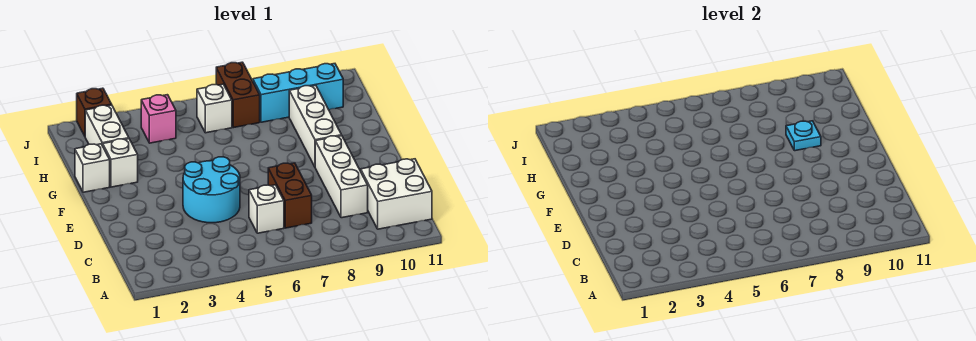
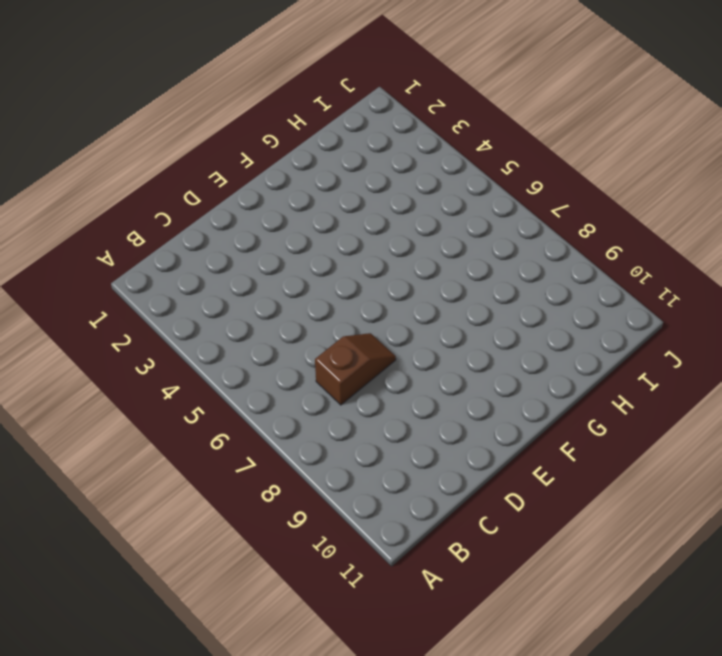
brown 1x2 slope [315,333,396,405] -> brown 1x2 brick [268,163,312,228]
none -> white 2x2 brick [361,159,432,229]
none -> white 1x1 brick [249,185,284,233]
none -> white 1x3 brick [315,136,368,218]

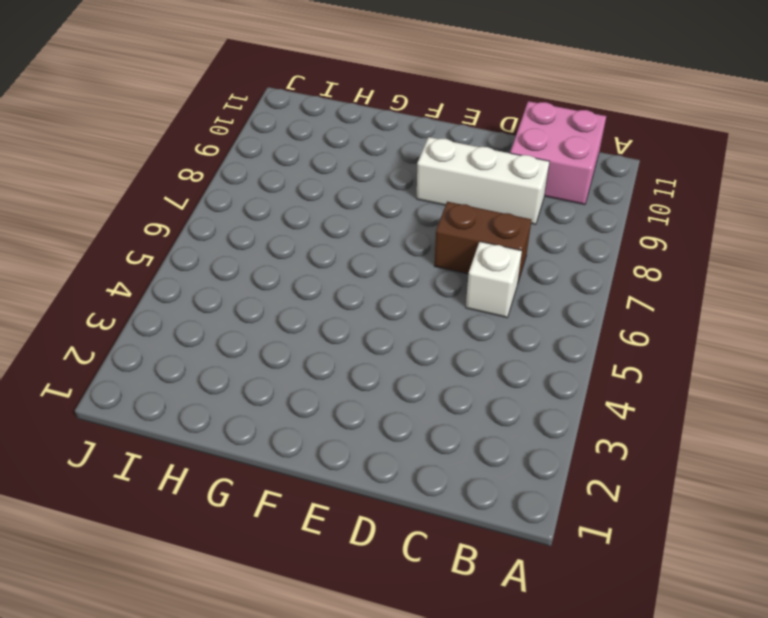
pink 2x2 brick [510,101,606,205] -> white 2x2 brick [361,159,432,229]
none -> cyan 2x2 round brick [183,157,240,223]
none -> white 1x3 brick [289,85,342,167]
none -> white 1x1 brick [75,144,110,192]

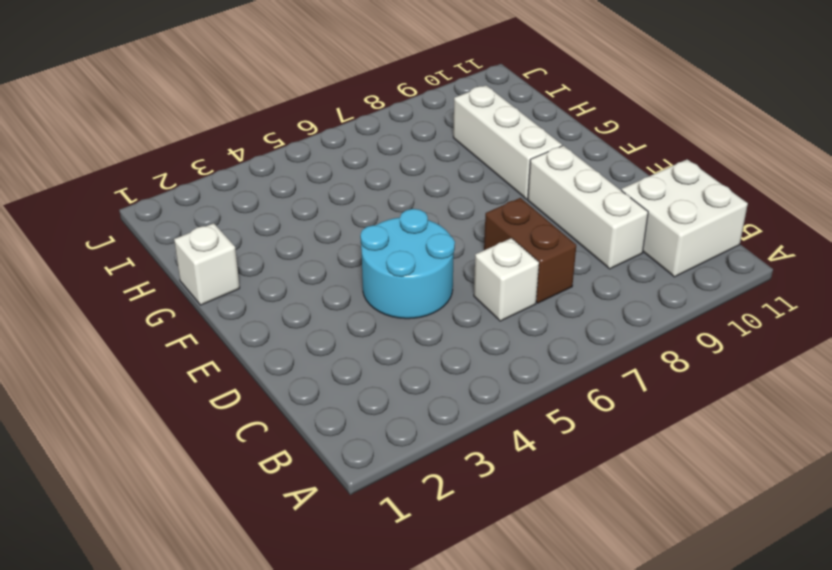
none -> white 1x1 brick [103,139,138,187]
none -> white 1x2 brick [85,105,129,146]
none -> pink 1x1 brick [141,95,176,143]

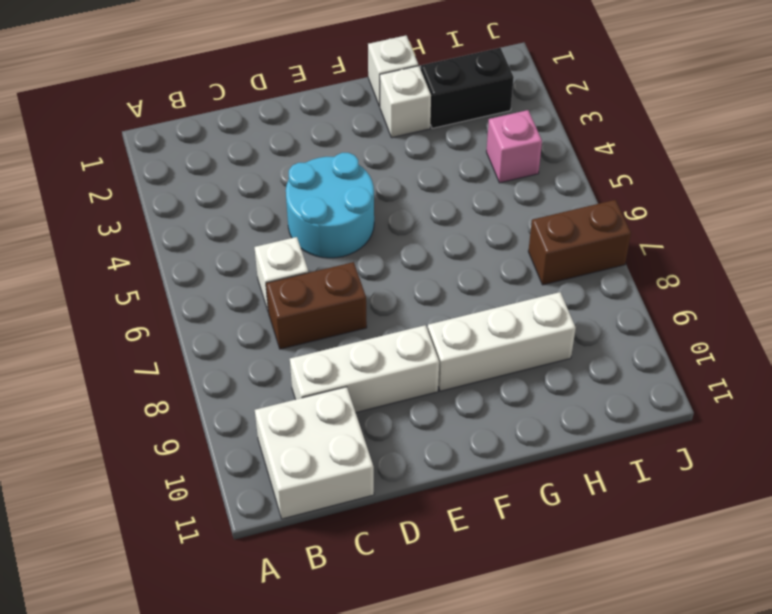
black 1x2 brick [421,48,514,128] -> white 1x2 brick [85,105,129,146]
none -> white 1x1 brick [197,84,232,133]
none -> cyan 1x3 brick [253,64,343,122]
none -> brown 1x1 brick [77,88,112,136]

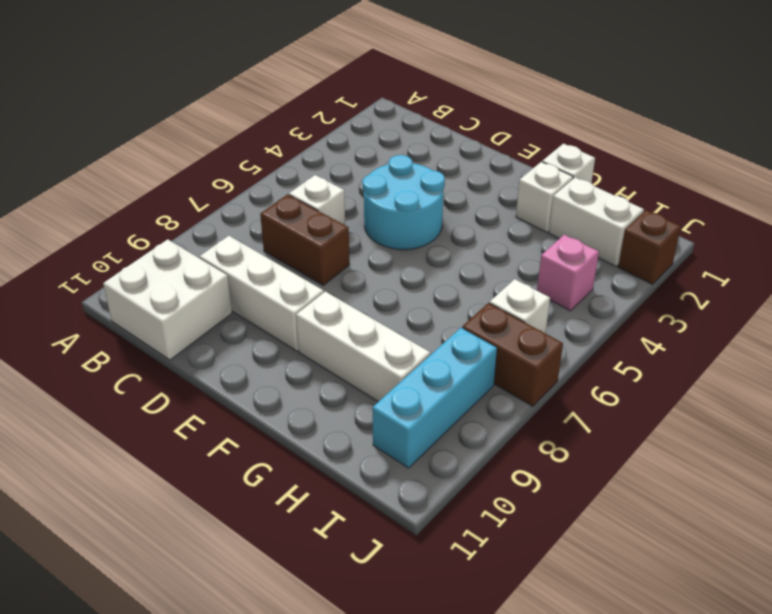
none -> cyan 1x1 plate [786,121,821,151]

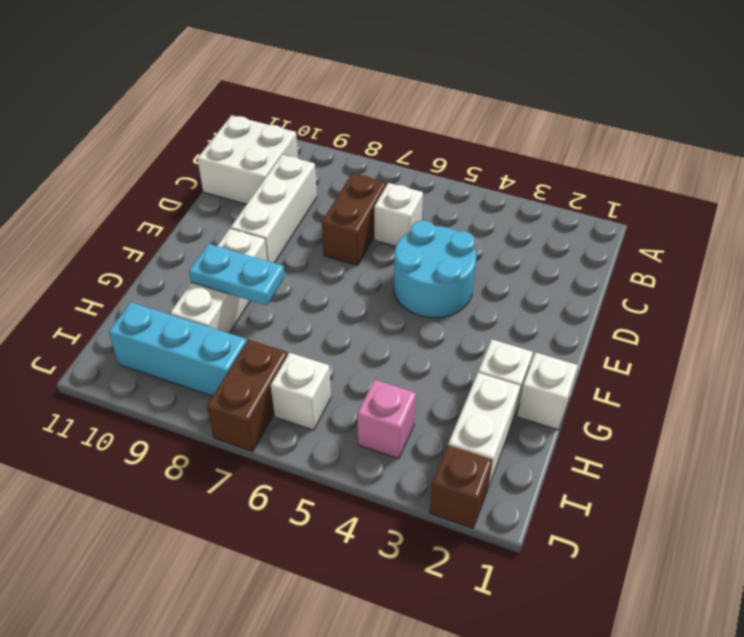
cyan 1x2 plate [189,244,285,305] -> cyan 1x1 plate [786,121,821,151]

